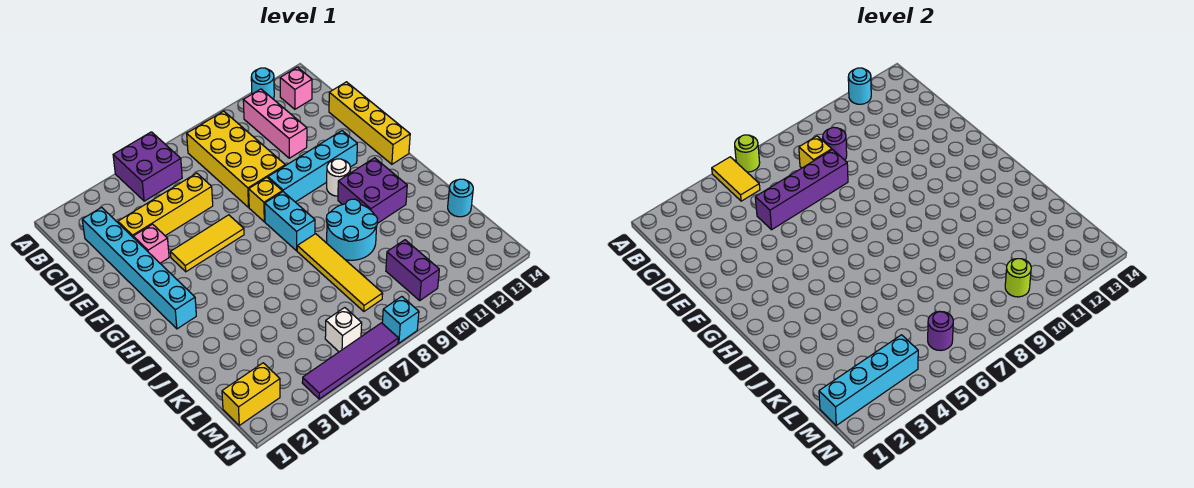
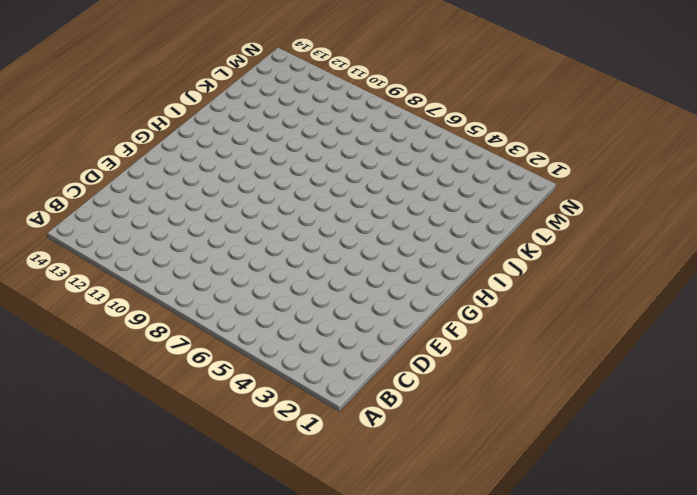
none -> purple 2x2 brick [113,132,182,201]
none -> cyan 1x1 round brick [251,68,274,99]
none -> yellow 2x4 brick [187,111,285,207]
none -> pink 1x3 brick [243,89,307,158]

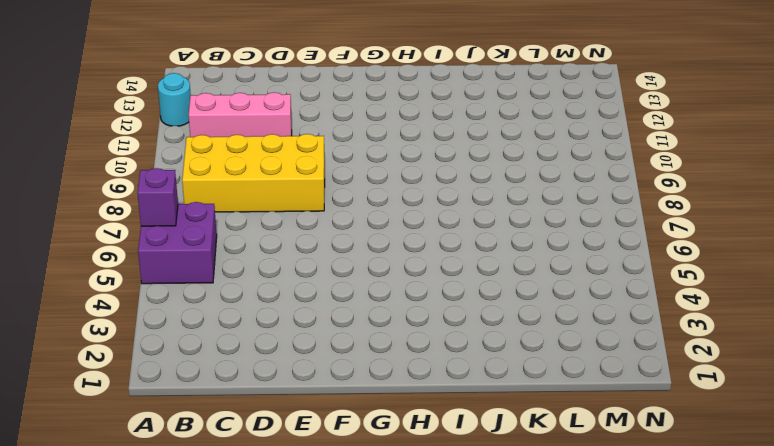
purple 1x1 brick [137,168,178,226] -> lime 1x1 round brick [735,135,760,172]
none -> pink 1x1 brick [280,67,312,109]
none -> cyan 1x6 brick [82,207,196,329]
none -> yellow 1x4 brick [118,173,213,237]
none -> yellow 1x4 brick [329,82,410,164]

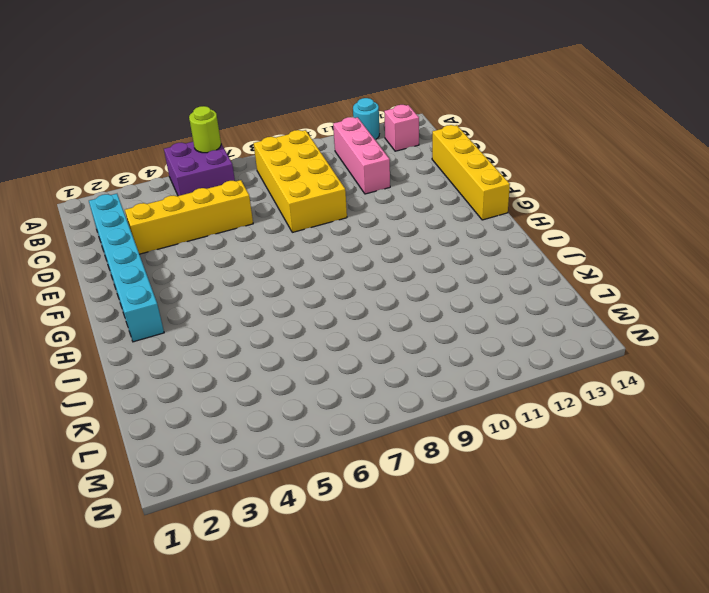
none -> pink 1x1 brick [133,224,169,263]
none -> yellow 1x3 tile [170,215,244,272]
none -> yellow 1x1 brick [249,178,282,222]
none -> cyan 1x4 brick [268,131,357,202]

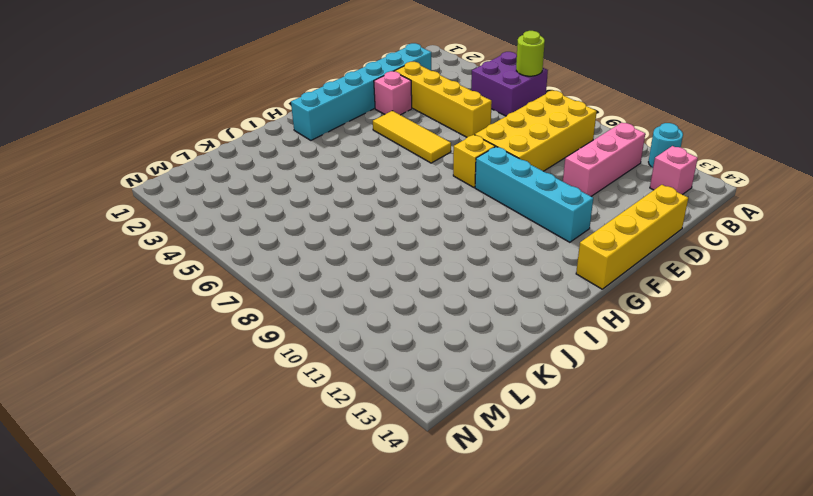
none -> cyan 1x2 brick [265,192,315,251]
none -> white 1x1 round brick [327,159,350,196]
none -> purple 2x2 brick [338,158,407,223]
none -> yellow 1x4 tile [297,234,383,311]

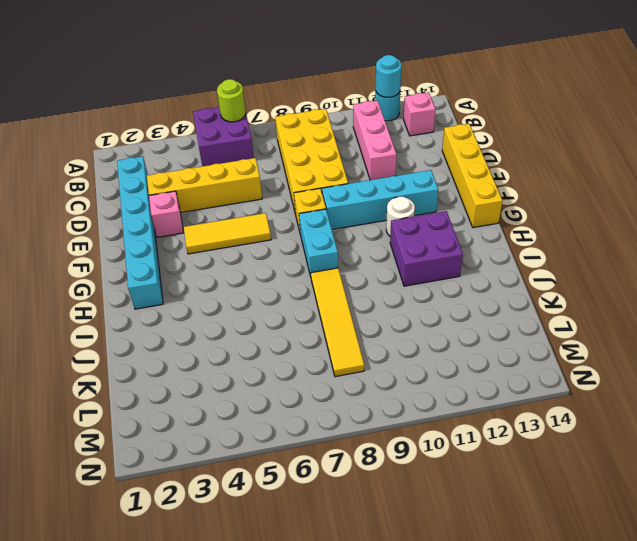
none -> cyan 2x2 round brick [326,199,378,260]
none -> cyan 1x1 round brick [448,179,473,217]
none -> purple 1x2 brick [386,240,439,300]
none -> yellow 1x2 brick [222,363,280,425]

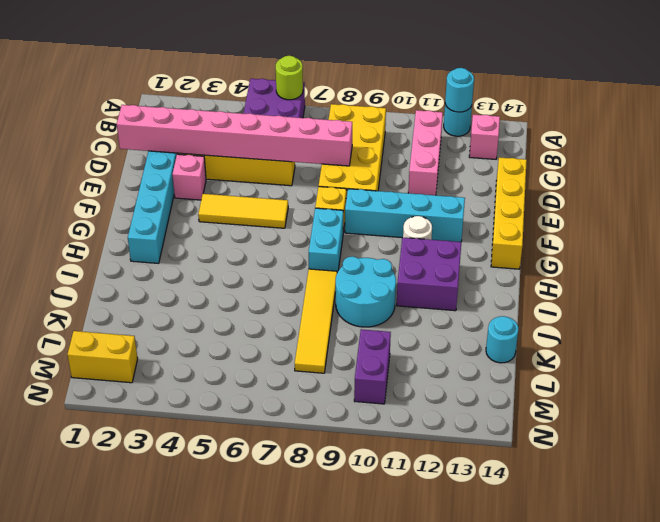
pink 1x8 brick [117,105,352,166] -> purple 1x4 brick [755,150,848,230]
none -> white 1x1 brick [325,308,362,352]
none -> purple 1x4 tile [302,323,398,399]
none -> cyan 1x1 brick [382,297,419,343]
none -> yellow 1x2 tile [712,157,760,201]

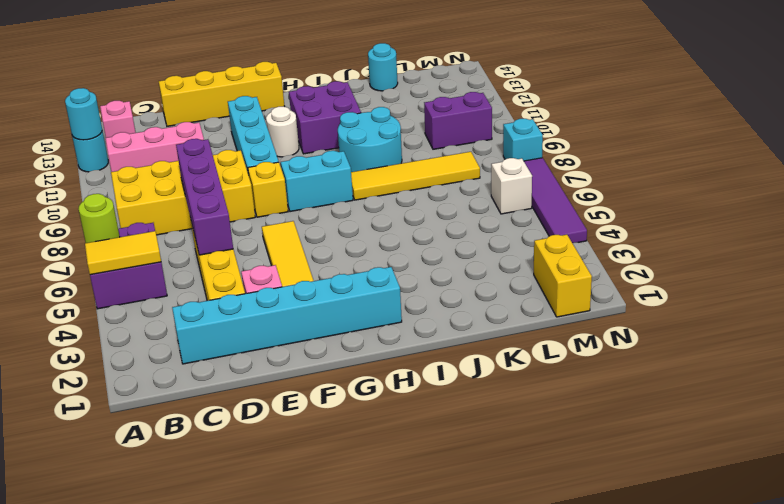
none -> yellow 1x1 brick [799,136,832,168]
none -> purple 1x1 round brick [823,127,847,160]
none -> cyan 1x4 brick [819,335,918,425]
none -> purple 1x1 round brick [928,311,953,350]

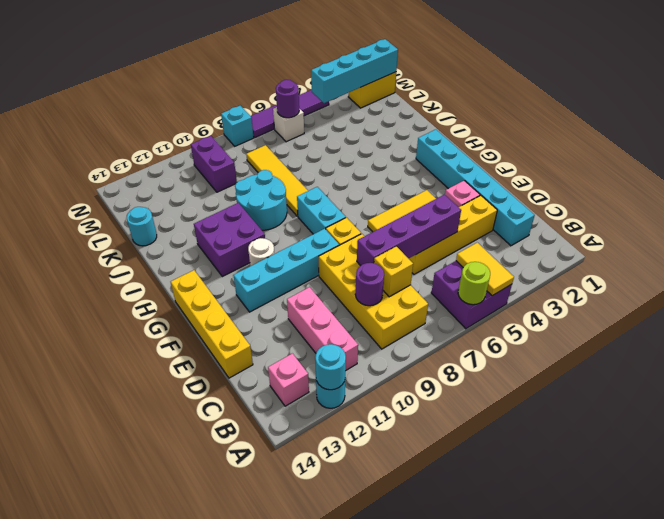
none -> lime 1x1 round brick [1005,259,1031,297]

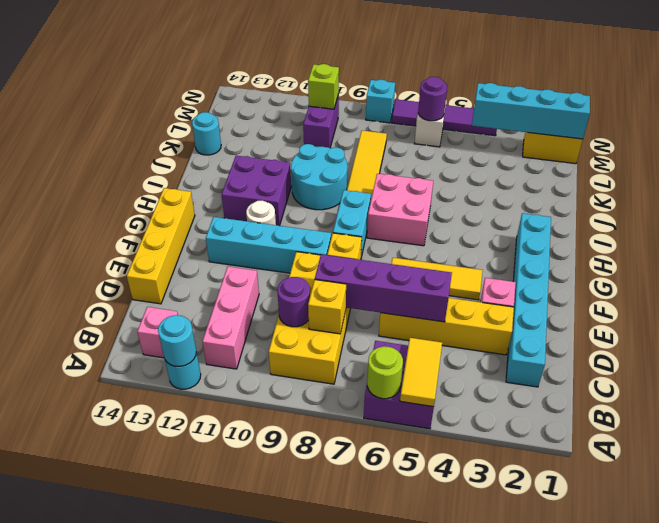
pink 2x2 brick [367,174,433,246] -> none
lime 1x1 brick [308,64,339,109] -> lime 1x1 round brick [1005,259,1031,297]

